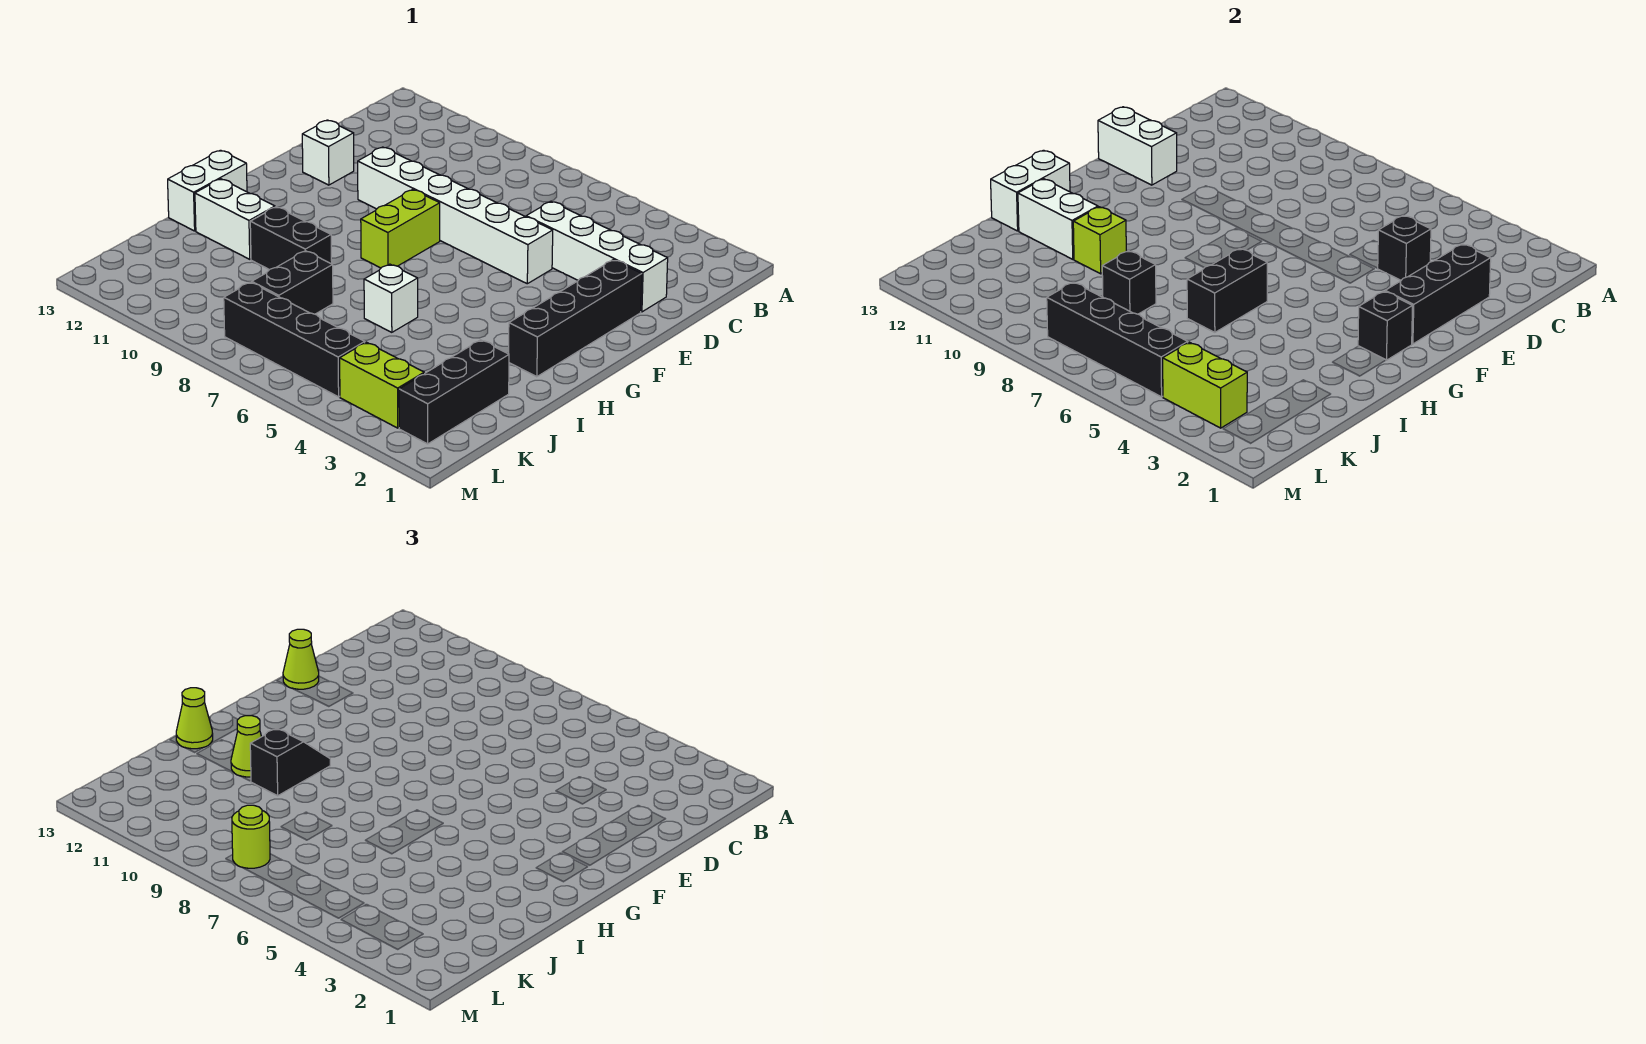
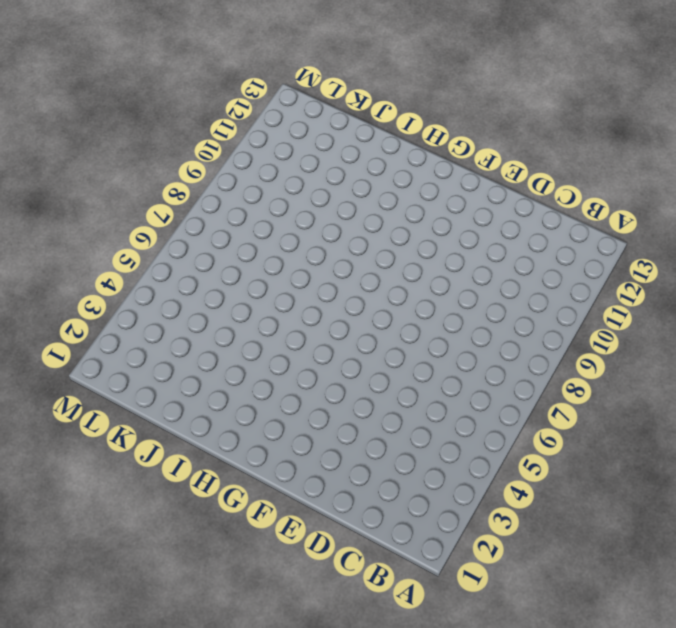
none -> white 1x4 brick [526,201,668,312]
none -> black 1x4 brick [509,260,642,377]
none -> white 1x6 brick [358,147,553,284]

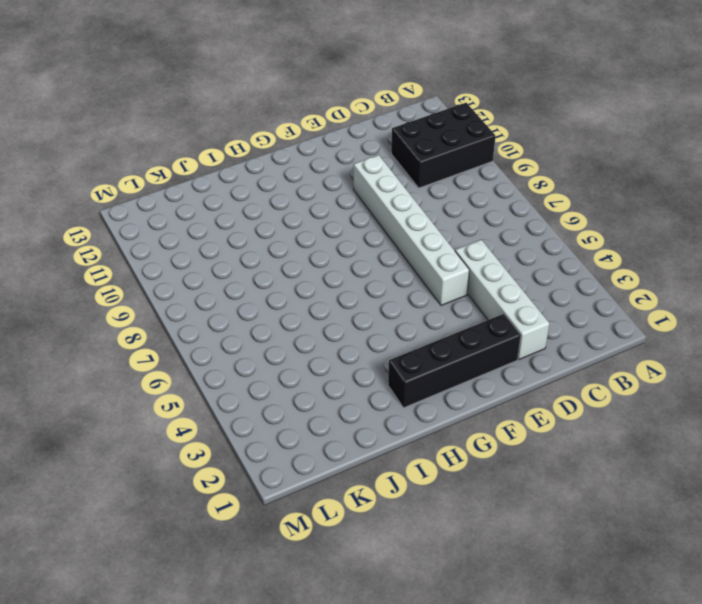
black 2x3 brick [391,103,495,188] -> none
none -> white 1x1 brick [302,120,354,185]
none -> lime 1x2 brick [361,190,440,268]
none -> white 1x2 brick [168,150,247,231]

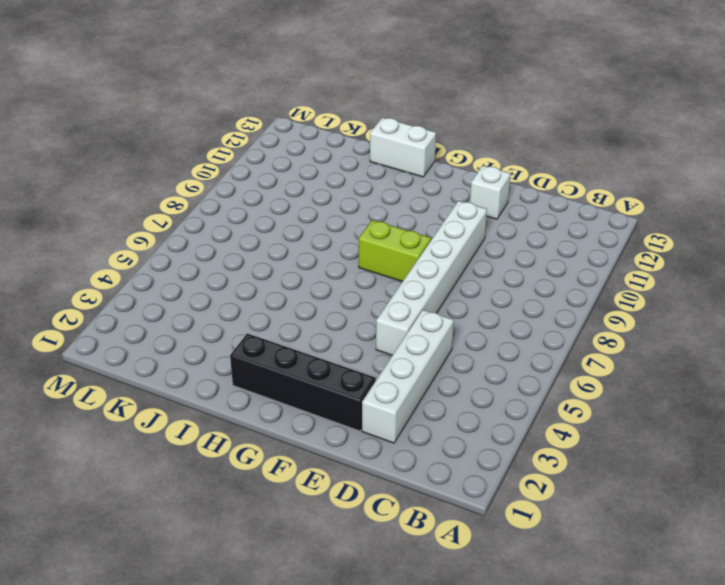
none -> white 1x1 brick [364,264,418,332]
none -> black 1x2 brick [250,207,332,270]
none -> white 1x2 brick [195,179,275,259]

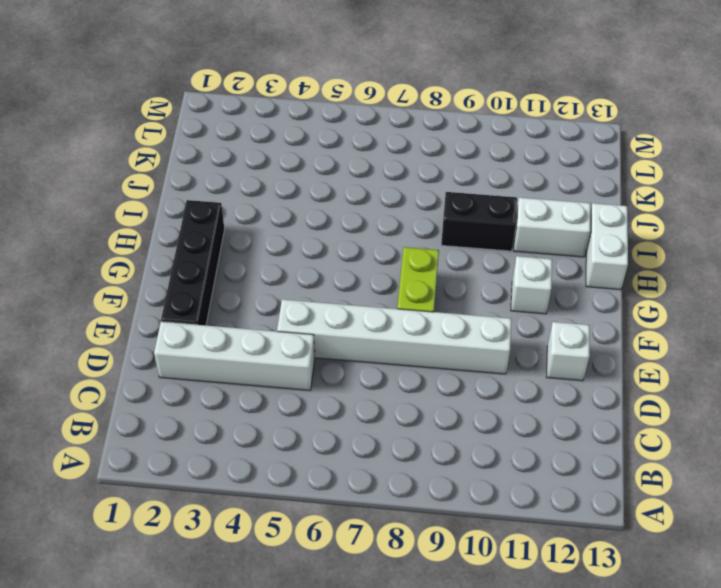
white 1x1 brick [511,256,552,314] -> white 1x1 brick moved to [364,264,418,332]
none -> black 1x3 brick [399,340,509,444]
none -> black 1x2 brick [252,251,333,314]
none -> lime 1x2 brick [340,342,424,428]

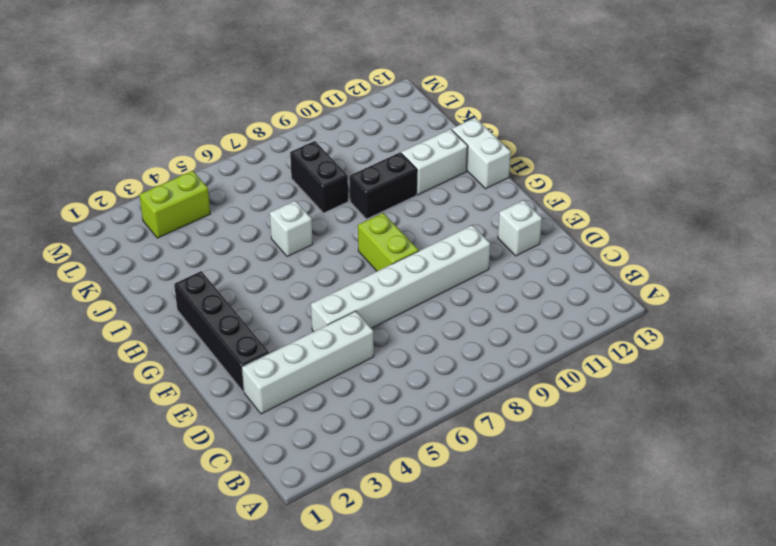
none -> black 1x3 brick [399,340,509,444]
none -> black 1x4 brick [224,282,365,397]
none -> black 1x3 brick [1385,244,1491,344]

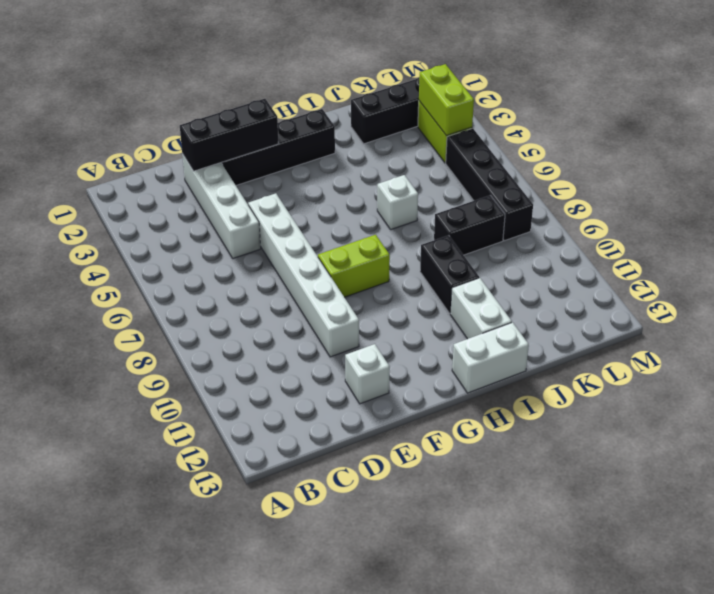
none -> black 1x1 brick [1378,216,1431,280]
none -> white 1x2 brick [1098,107,1177,185]
none -> black 1x1 brick [1358,291,1412,360]

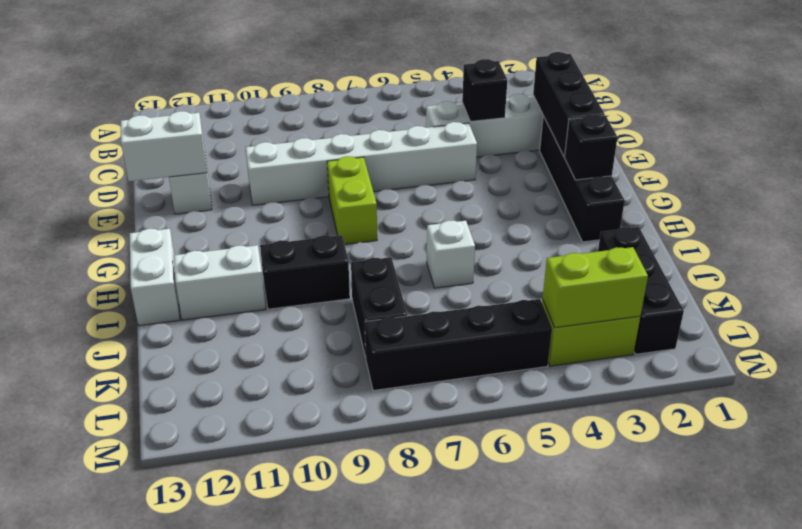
none -> black 1x2 brick [1187,249,1267,332]
none -> white 1x2 brick [991,150,1070,231]
none -> lime 1x1 brick [1073,207,1126,274]

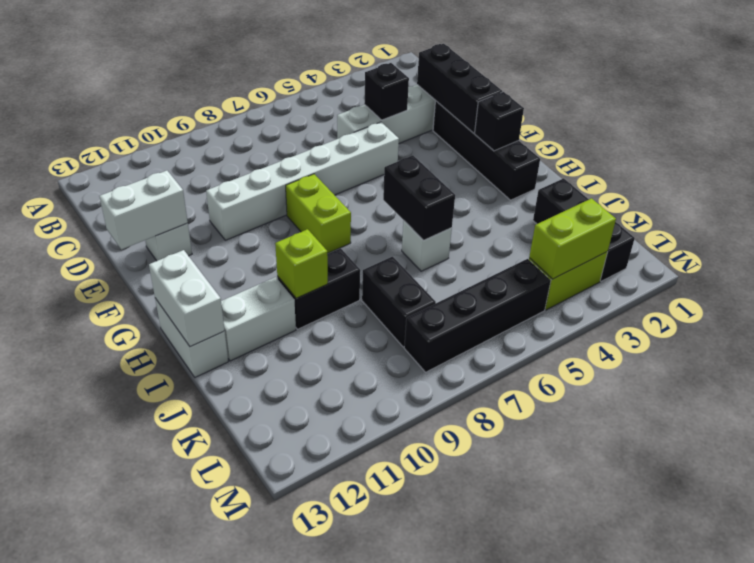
none -> white 1x2 brick [1018,179,1098,259]
none -> black 1x1 brick [1102,251,1156,314]
none -> black 1x4 brick [1047,282,1188,397]

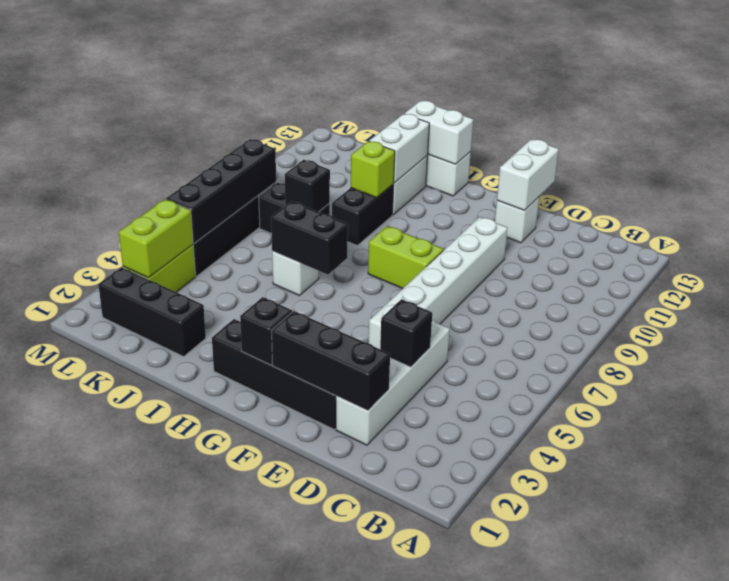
none -> lime 1x1 cone [283,629,319,689]
none -> black 1x2 slope [250,729,330,796]
none -> lime 1x1 cone [231,716,261,777]

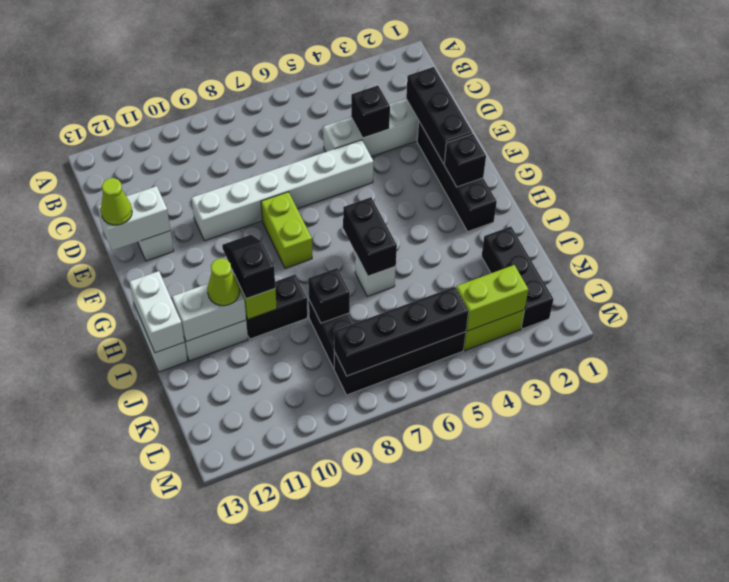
none -> lime 1x1 cone [176,688,213,749]
none -> lime 1x1 round brick [232,805,270,868]

